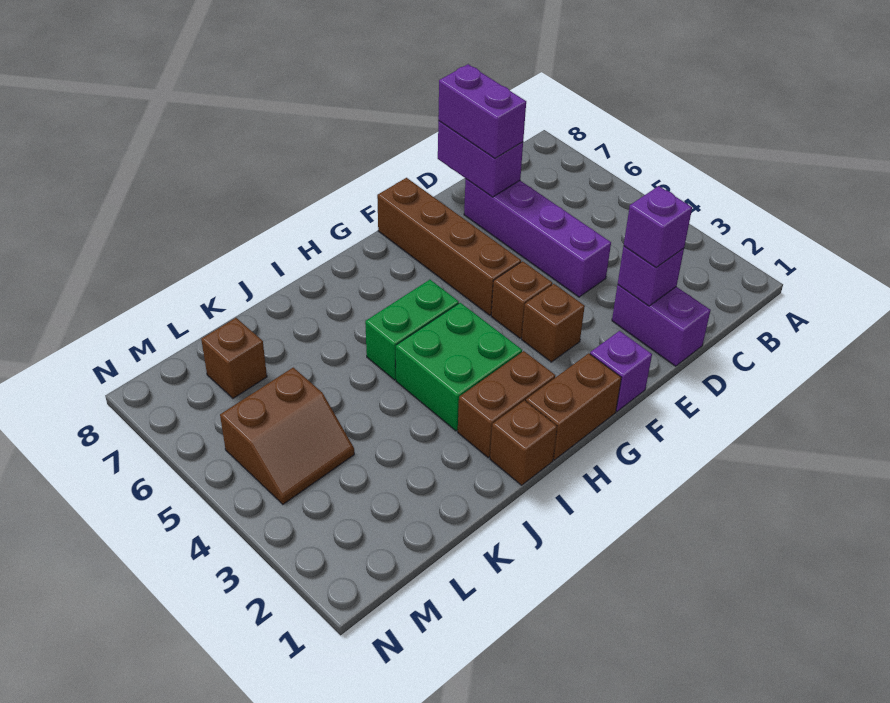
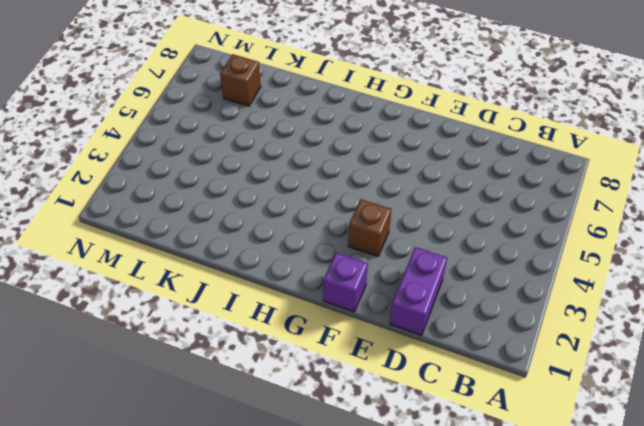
none -> purple 1x4 brick [464,179,611,297]
none -> brown 1x1 brick [491,261,552,338]
none -> brown 1x4 brick [377,178,521,315]

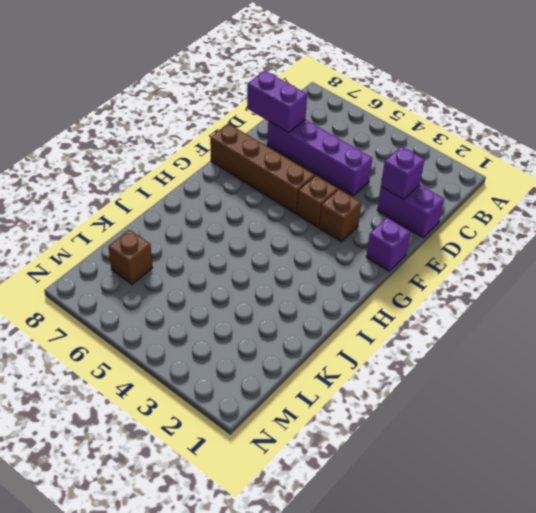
none -> brown 1x2 brick [526,353,621,460]
none -> brown 1x2 brick [458,351,555,458]
none -> green 2x2 brick [396,303,522,431]

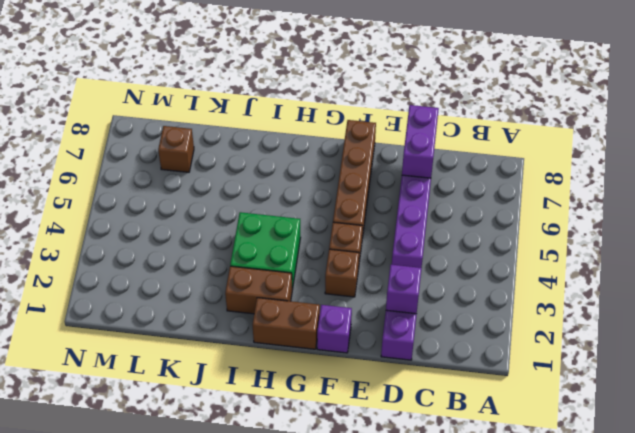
none -> green 1x2 brick [365,280,459,380]
none -> brown 1x1 brick [490,400,557,485]
none -> brown 2x2 slope [220,368,354,504]

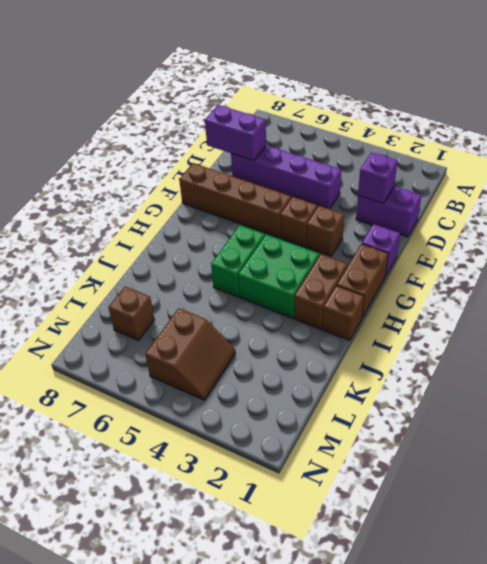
none -> purple 1x1 brick [624,186,692,268]
none -> purple 1x2 brick [438,64,526,158]

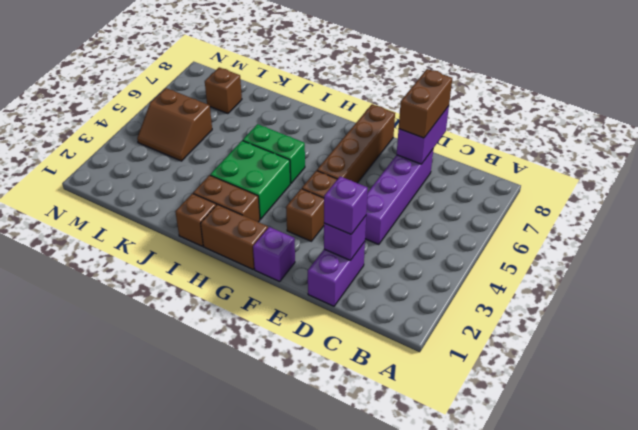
brown 1x2 brick [399,69,452,138] -> purple 1x2 brick [438,64,526,158]

